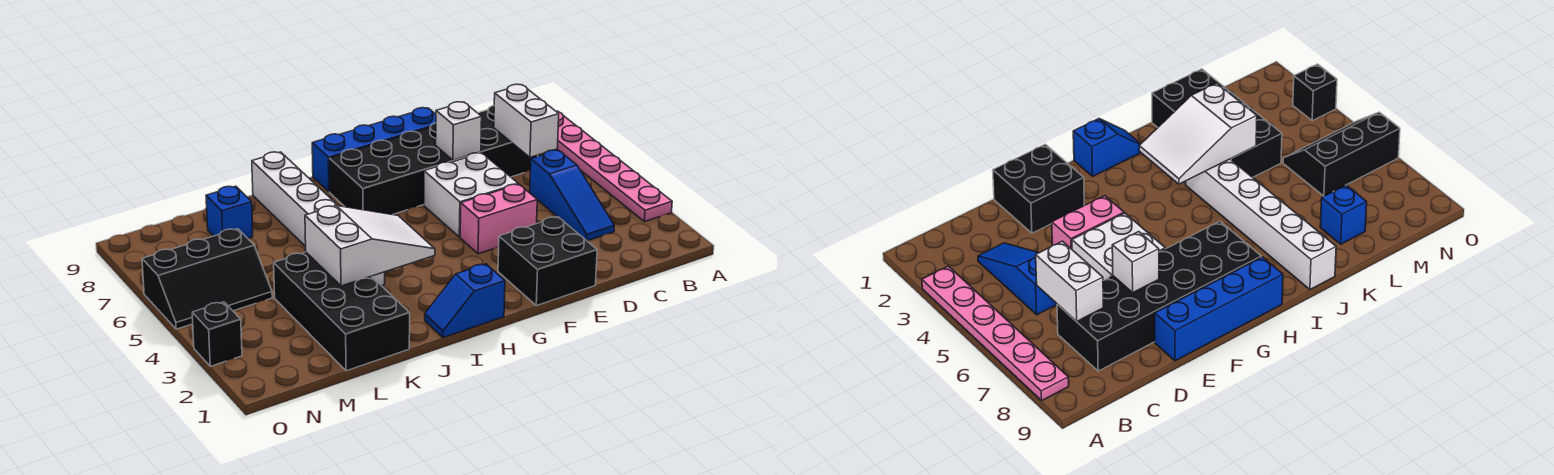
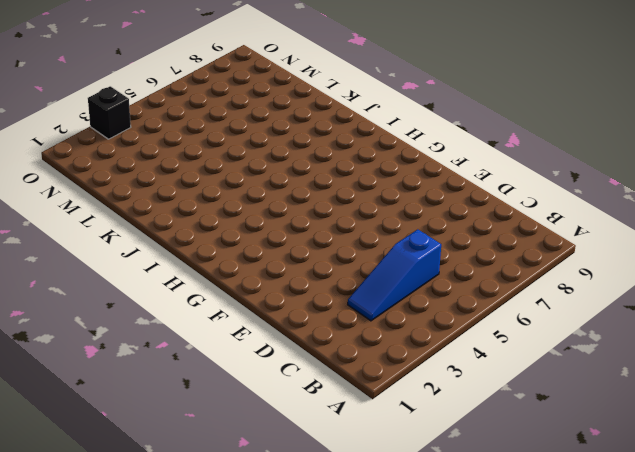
none -> pink 1x6 plate [556,111,672,222]
none -> black 2x6 brick [329,106,538,215]
none -> black 2x2 brick [498,217,597,306]

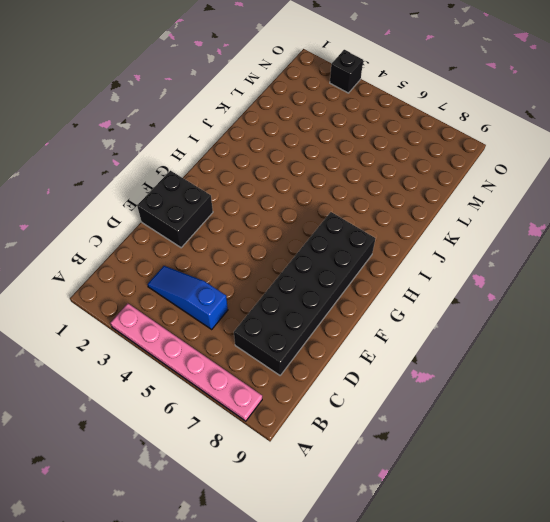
none -> pink 1x2 brick [460,184,537,254]
none -> white 2x2 brick [424,153,518,237]
none -> blue 1x4 brick [312,108,436,192]

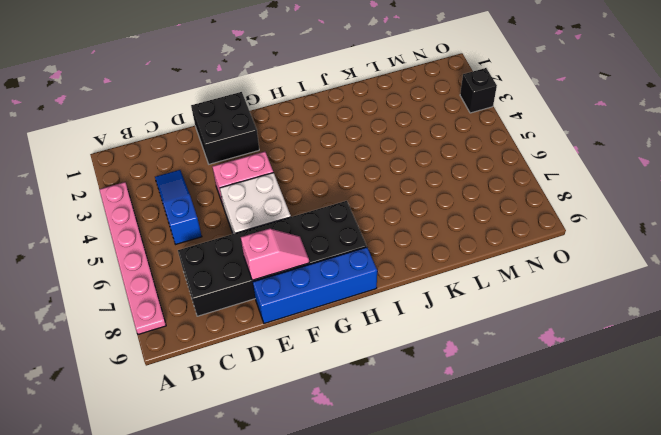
pink 1x2 slope [241,229,309,280] -> none
none -> blue 1x2 slope [425,264,505,338]
none -> white 1x6 brick [252,152,385,286]
none -> black 2x4 brick [274,252,410,371]

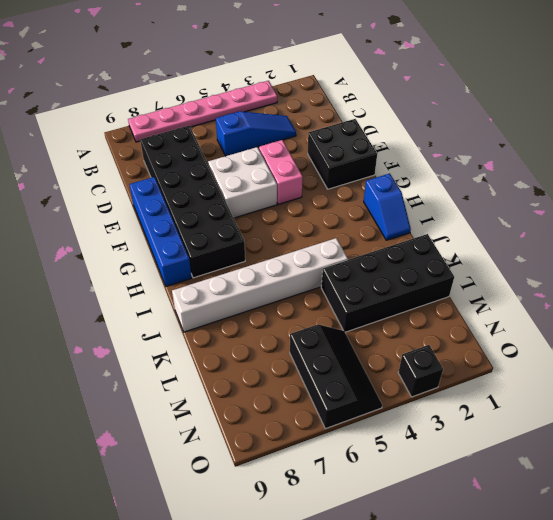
none -> blue 1x1 brick [206,186,253,238]
none -> white 1x2 brick [494,84,559,157]
none -> white 1x1 brick [436,102,482,160]

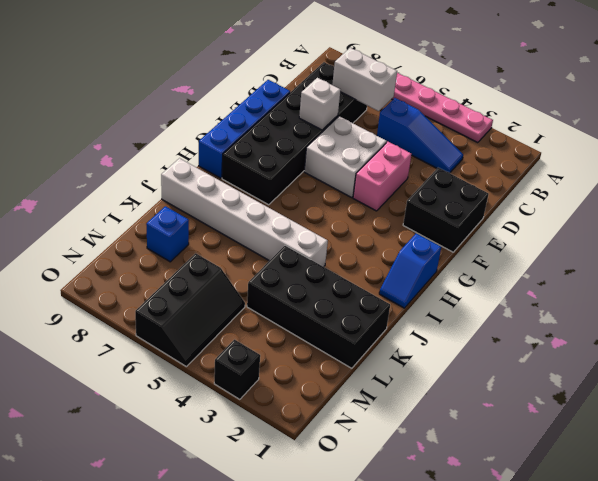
none -> white 2x3 slope [305,206,435,286]

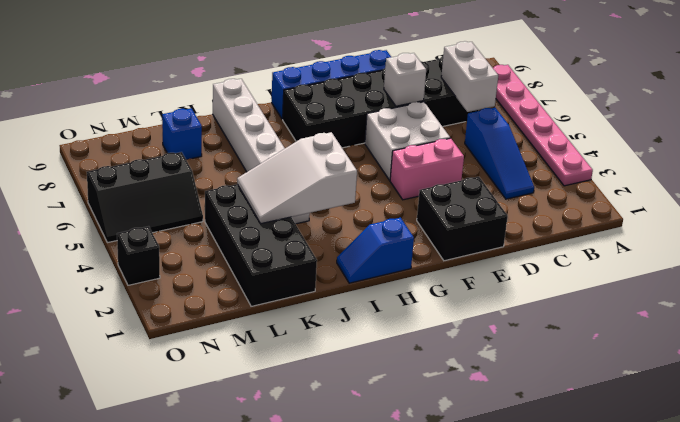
white 2x3 slope [237,132,357,224] -> white 2x3 slope turned to [305,206,435,286]

